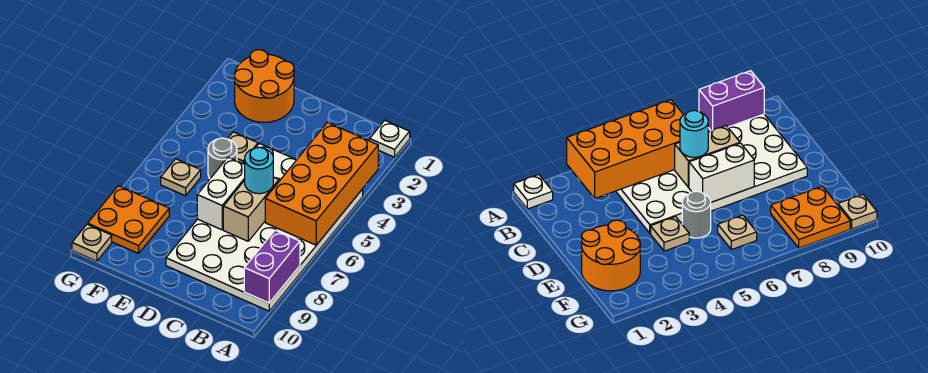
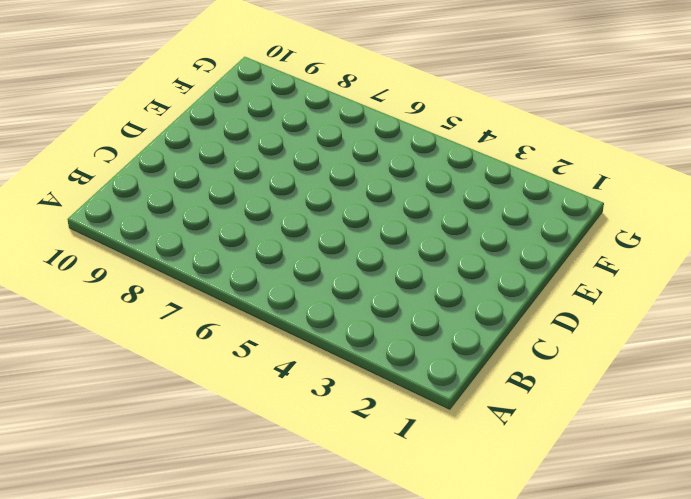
none -> white 1x1 plate [370,120,410,157]
none -> white 4x6 plate [166,143,363,311]
none -> orange 2x2 round brick [234,50,294,122]

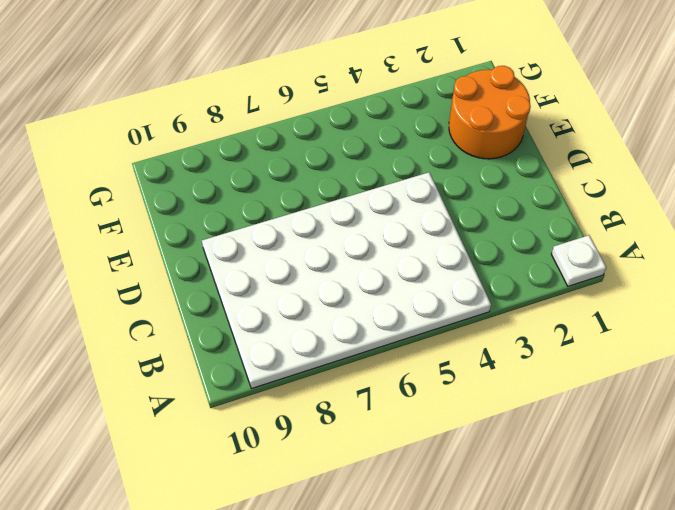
none -> tan 1x1 plate [228,132,258,163]
none -> grey 1x1 round brick [208,138,237,178]
none -> tan 1x1 plate [161,159,201,196]

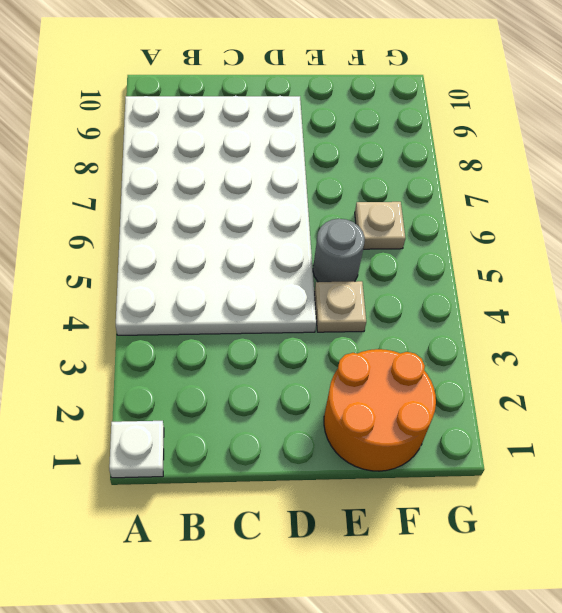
none -> orange 2x2 plate [88,186,169,253]
none -> tan 1x1 plate [72,224,112,261]
none -> orange 2x4 brick [265,123,378,245]

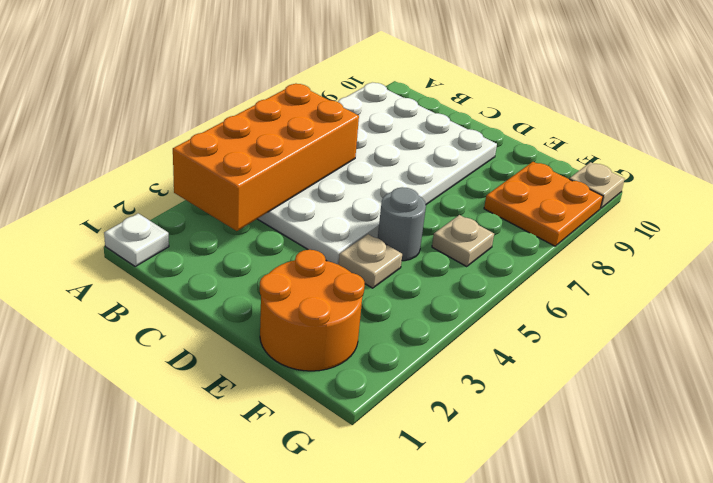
none -> purple 1x2 brick [244,230,300,303]
none -> tan 1x2 brick [223,177,279,241]
none -> white 1x2 brick [197,157,245,230]

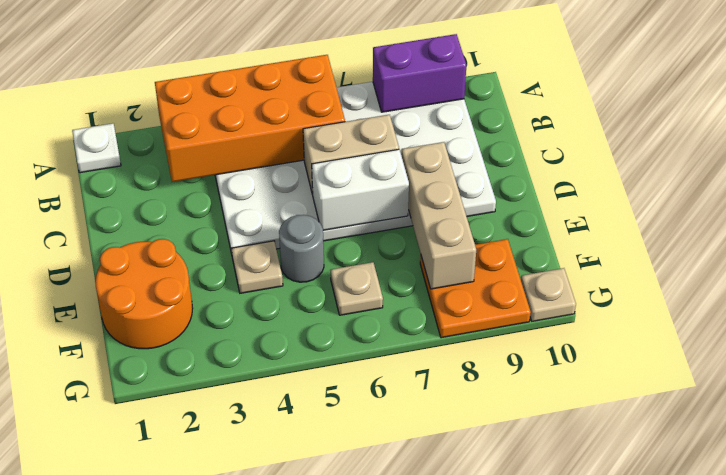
tan 1x3 brick [402,142,476,289] -> none
none -> cyan 1x1 round brick [245,147,273,194]

